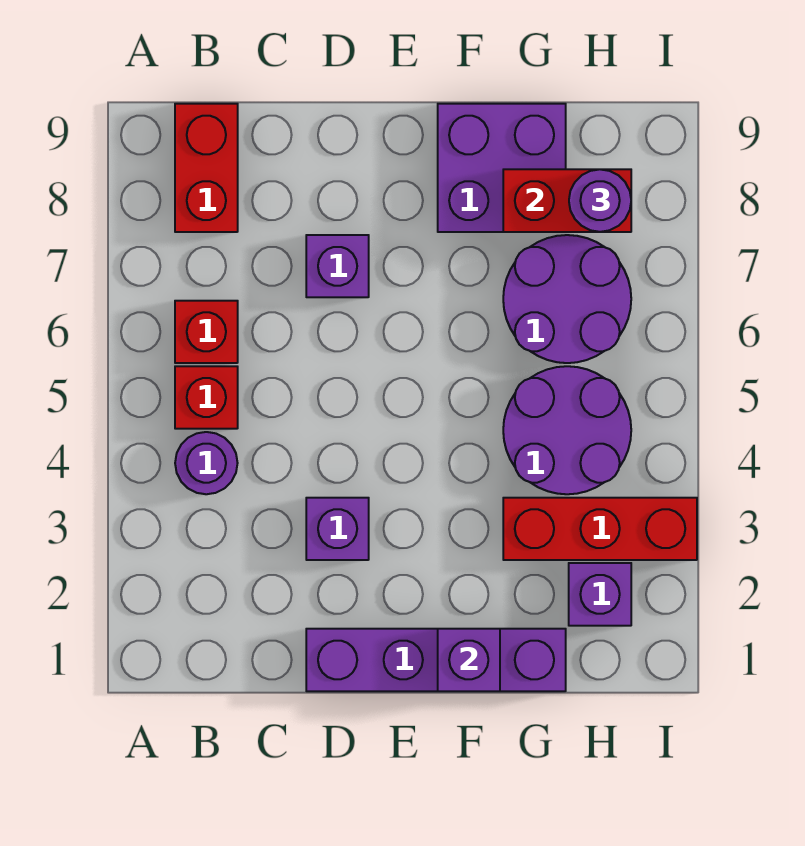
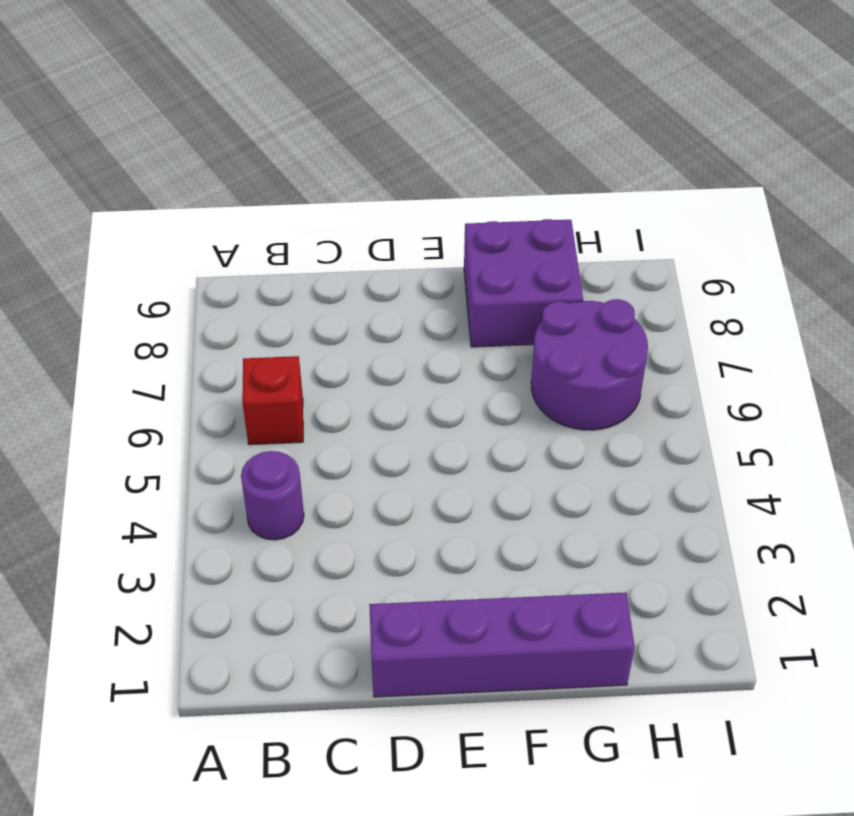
none -> red 1x1 brick [175,366,238,429]
none -> red 1x2 brick [175,104,238,232]
none -> purple 1x1 brick [306,498,369,560]

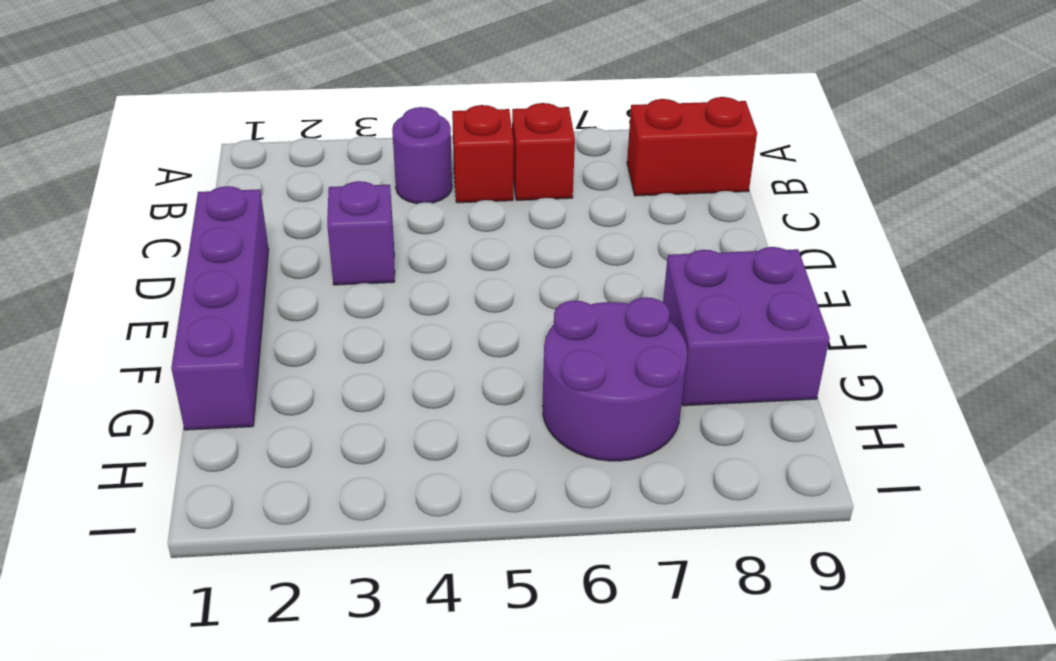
none -> purple 1x1 brick [306,235,369,297]
none -> red 1x3 brick [503,498,697,560]
none -> purple 2x2 round brick [503,366,631,494]

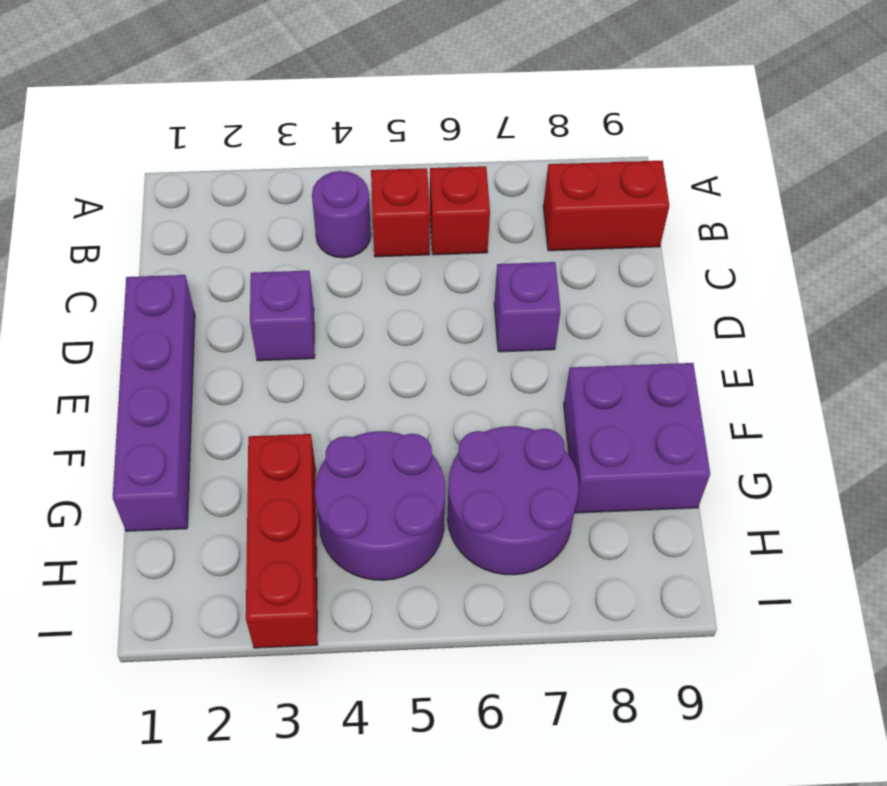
none -> purple 1x1 brick [569,563,631,626]
none -> purple 1x1 brick [438,629,500,691]
none -> red 1x2 brick [503,169,631,232]

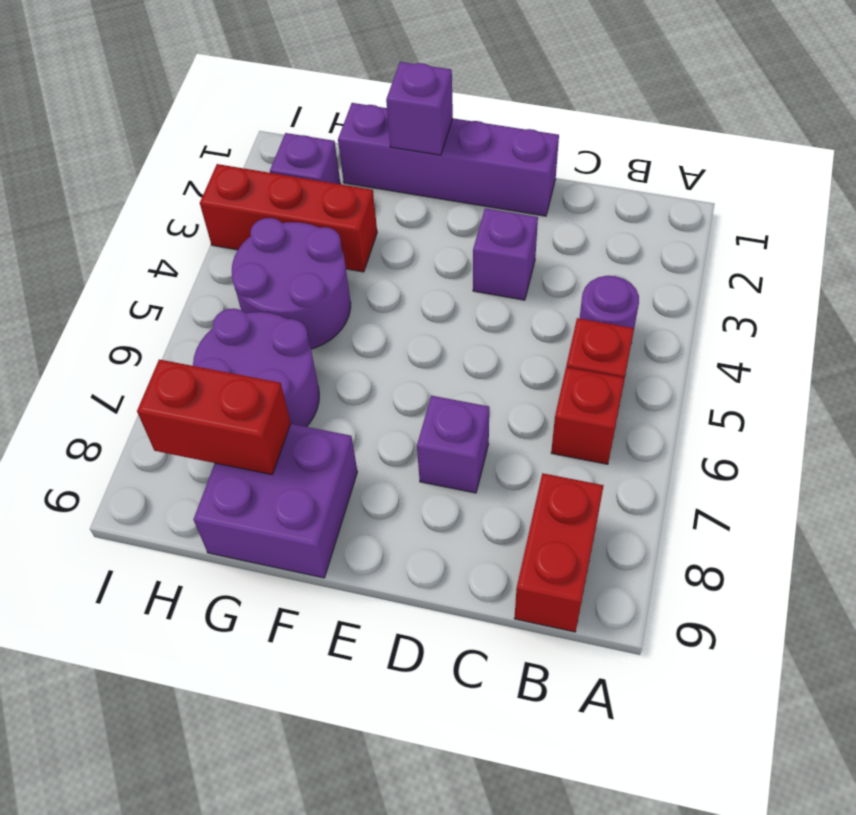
none -> purple 1x1 round brick [569,169,631,232]

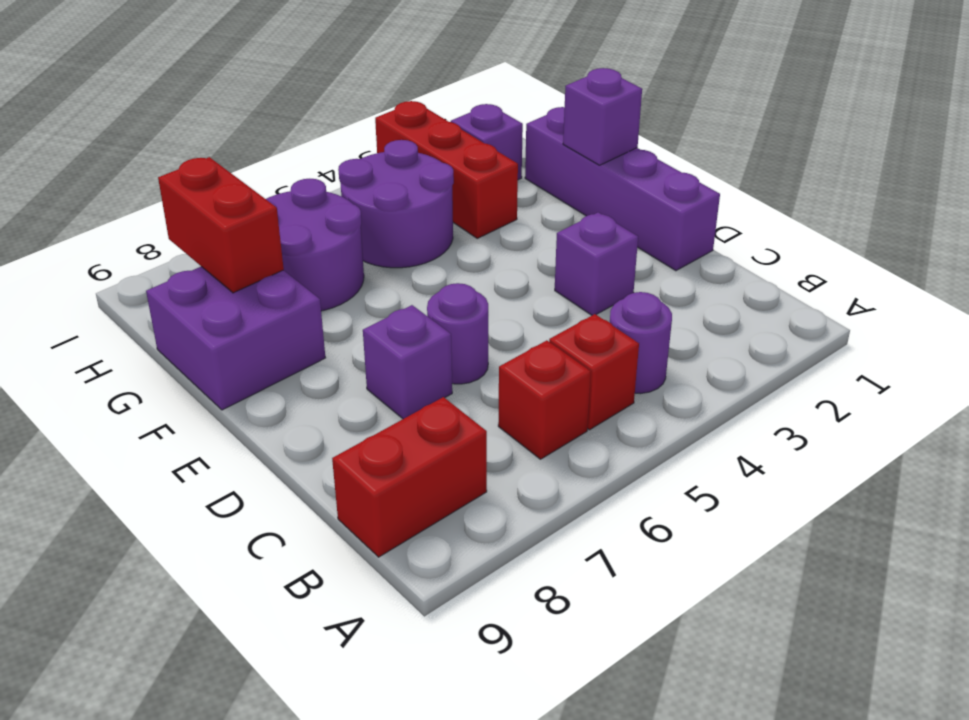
purple 1x1 round brick [427,283,488,384] -> purple 1x1 round brick moved to [569,169,631,232]

